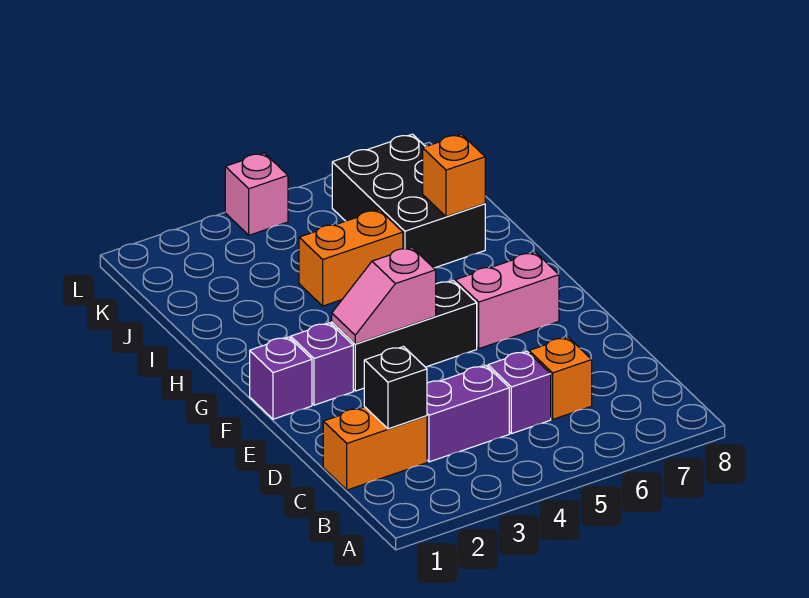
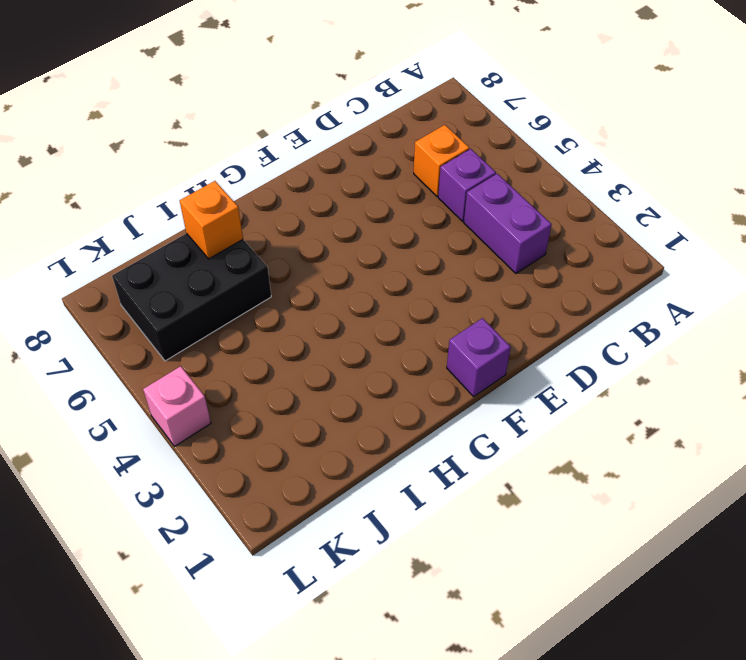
none -> orange 1x2 brick [323,407,427,490]
none -> purple 1x1 brick [291,323,353,405]
none -> black 1x3 brick [332,281,477,391]

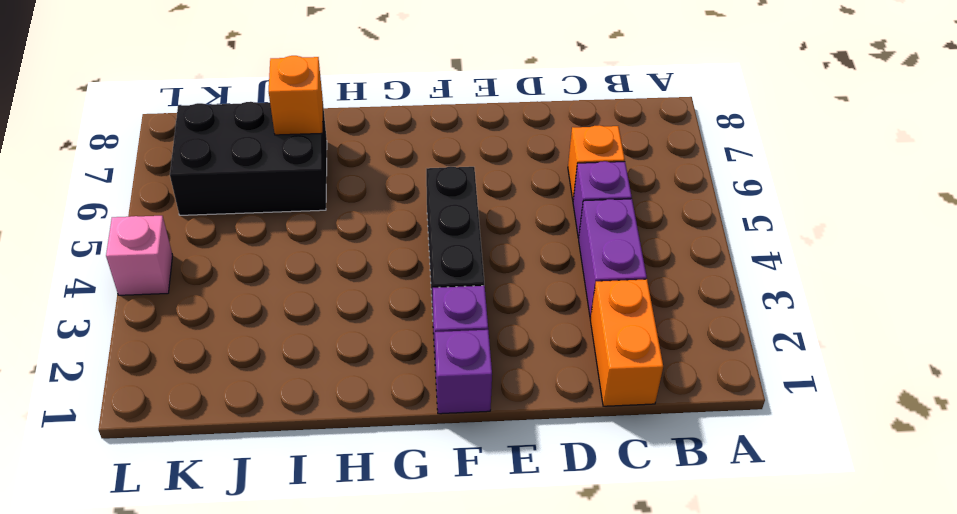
none -> pink 1x2 brick [455,252,559,349]
none -> orange 1x2 brick [299,210,403,306]
none -> black 1x1 brick [364,347,427,429]

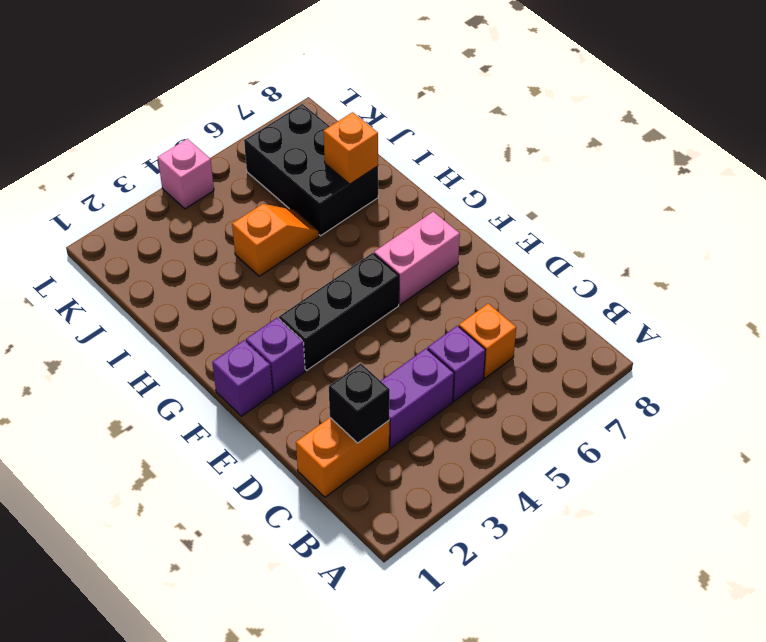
orange 1x2 slope [232,204,319,276] -> orange 1x2 brick [299,210,403,306]
none -> pink 1x2 slope [332,248,436,344]

